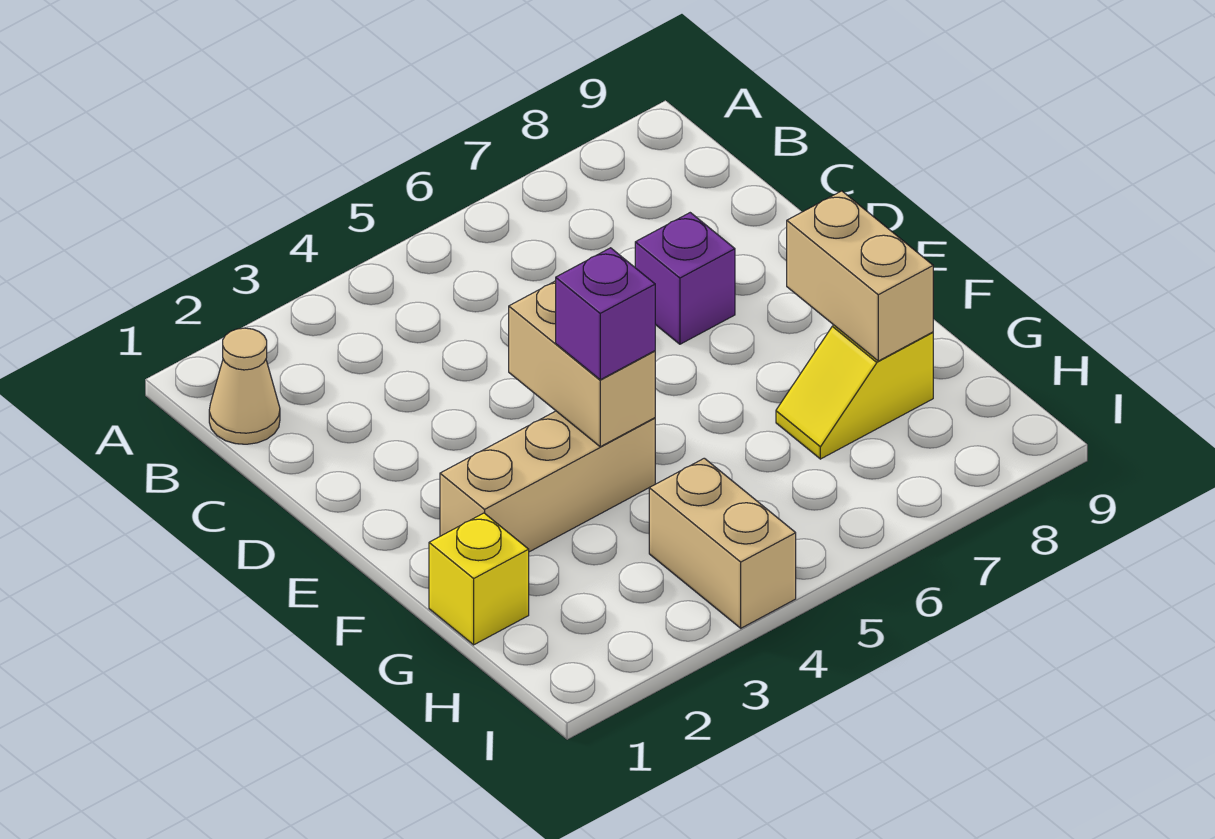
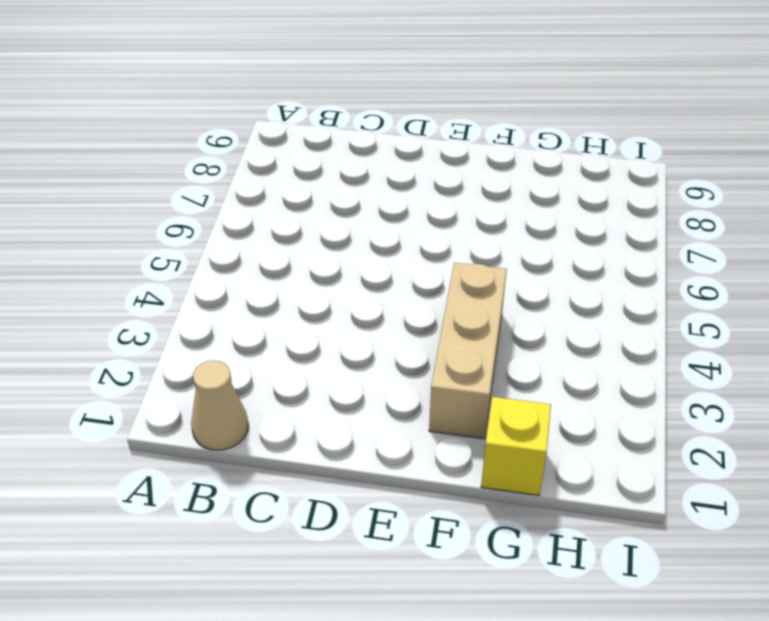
none -> purple 1x1 brick [635,213,735,344]
none -> yellow 1x2 slope [776,326,933,459]

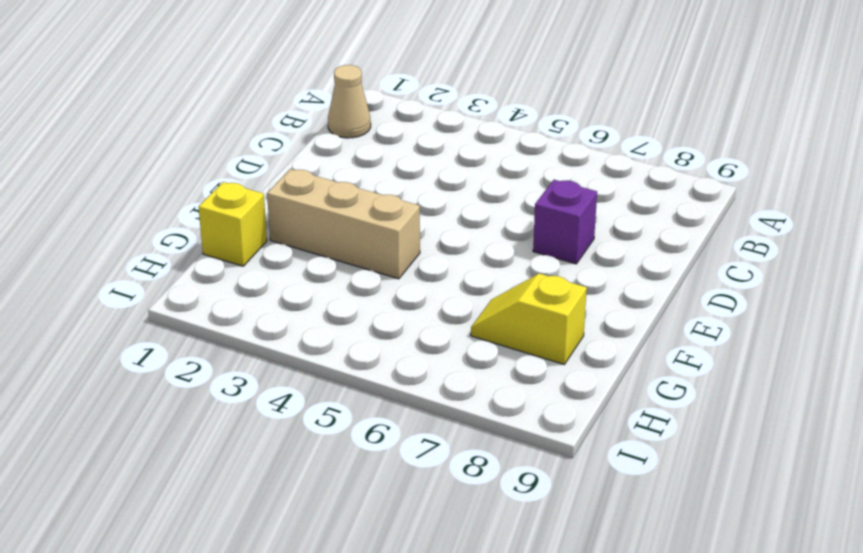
none -> tan 1x2 brick [649,458,796,628]
none -> tan 1x2 brick [509,281,655,447]

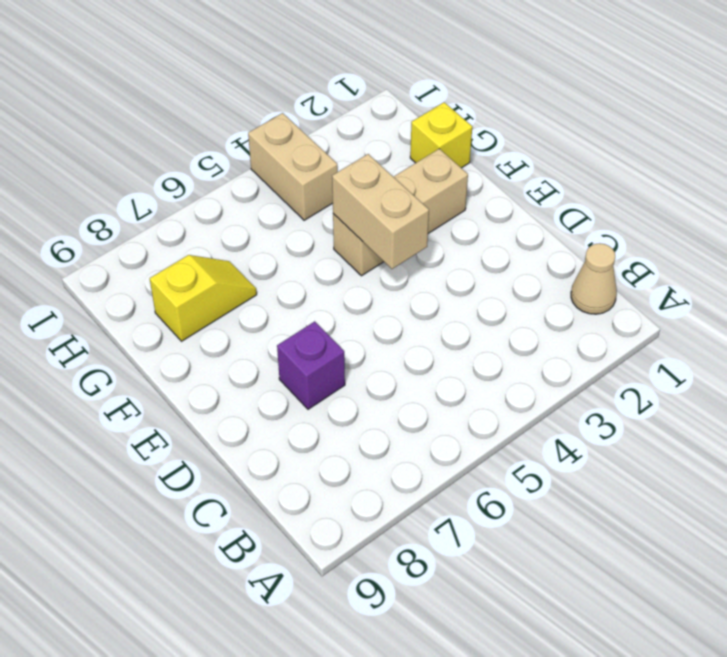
none -> tan 1x2 brick [787,191,933,361]
none -> purple 1x1 brick [556,248,655,380]

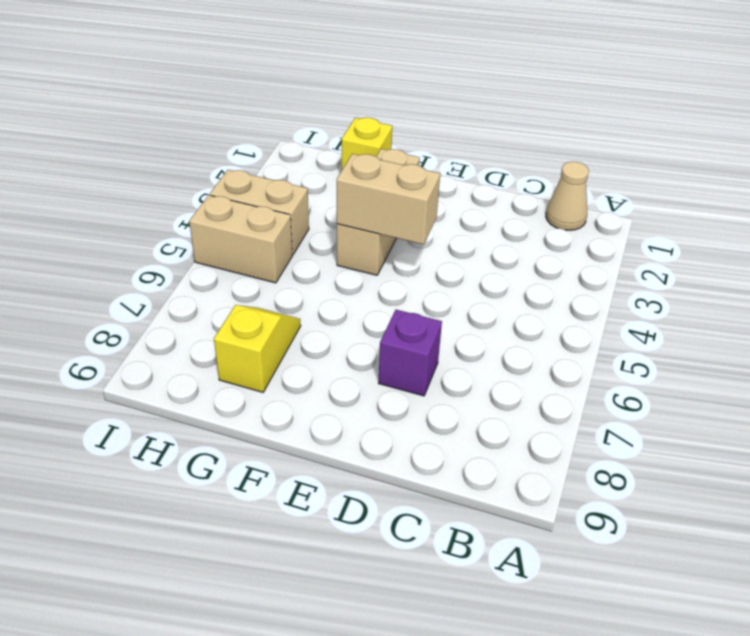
tan 1x2 brick [189,195,293,283] -> tan 1x2 brick moved to [787,191,933,361]
none -> purple 1x1 brick [556,248,655,380]

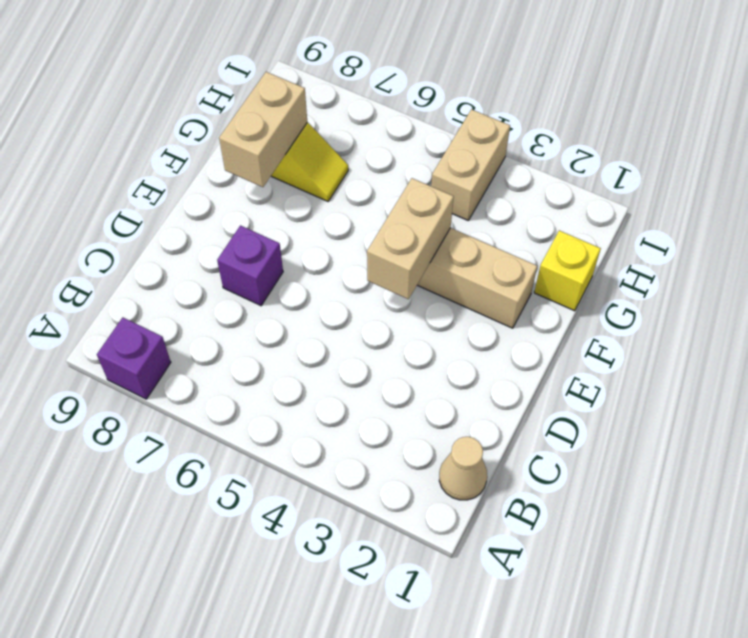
purple 1x1 brick [97,318,171,399] -> purple 1x1 brick moved to [556,248,655,380]

